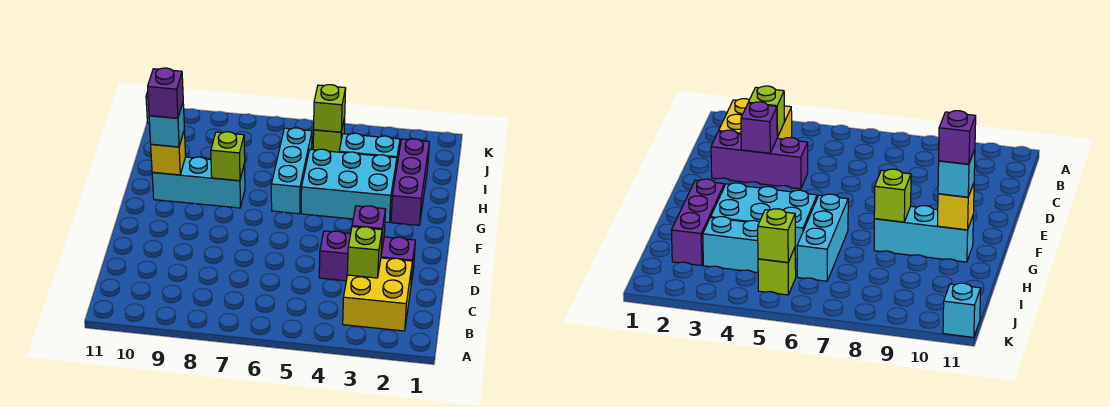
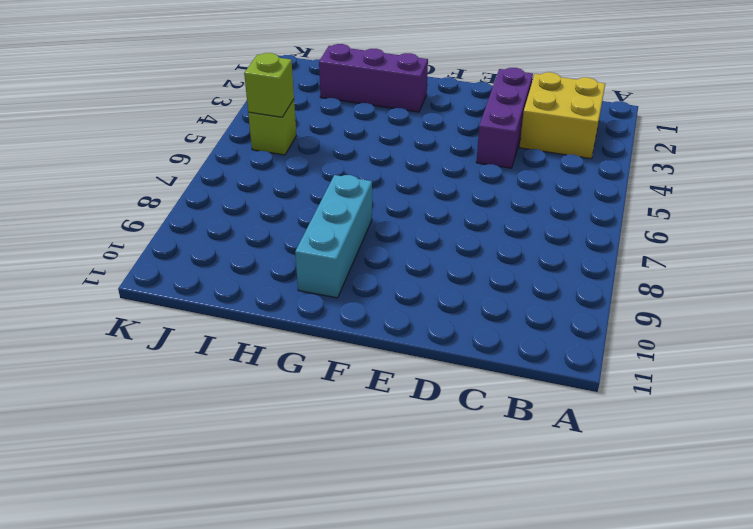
none -> cyan 2x3 brick [301,149,397,222]
none -> cyan 1x3 brick [271,128,312,214]
none -> cyan 1x2 brick [339,133,400,168]

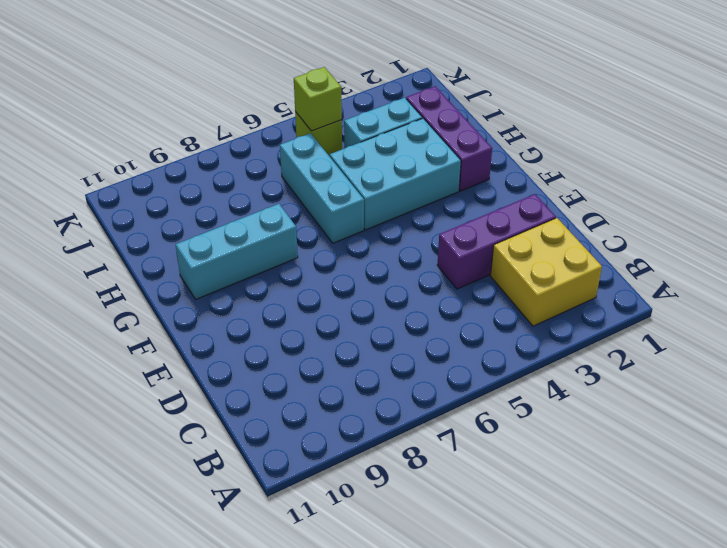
none -> cyan 1x1 brick [943,283,981,337]
none -> lime 1x1 brick [347,227,382,278]
none -> purple 1x1 brick [352,206,386,254]

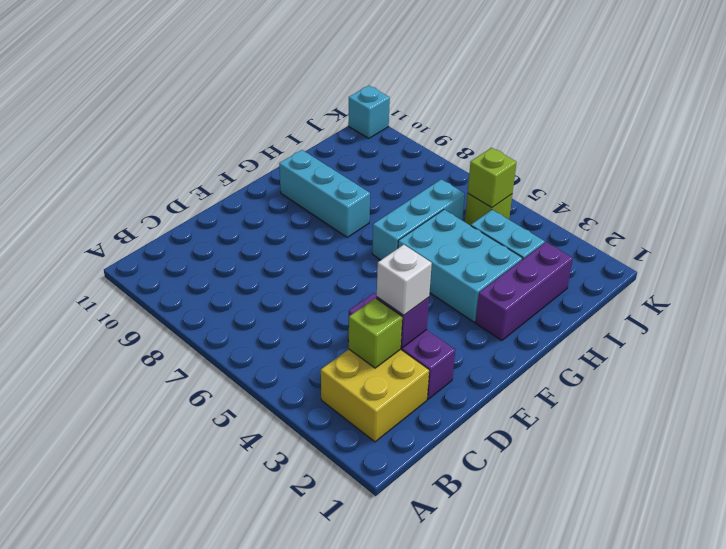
white 1x1 brick [377,245,432,315] -> none
none -> lime 1x1 brick [211,132,245,181]
none -> yellow 1x1 brick [151,130,186,175]
none -> cyan 1x1 brick [149,103,184,147]

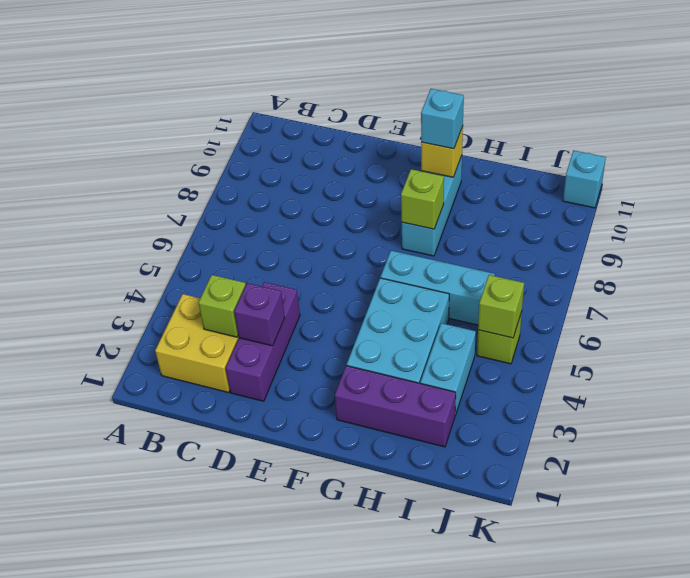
none -> purple 1x1 brick [148,68,183,118]

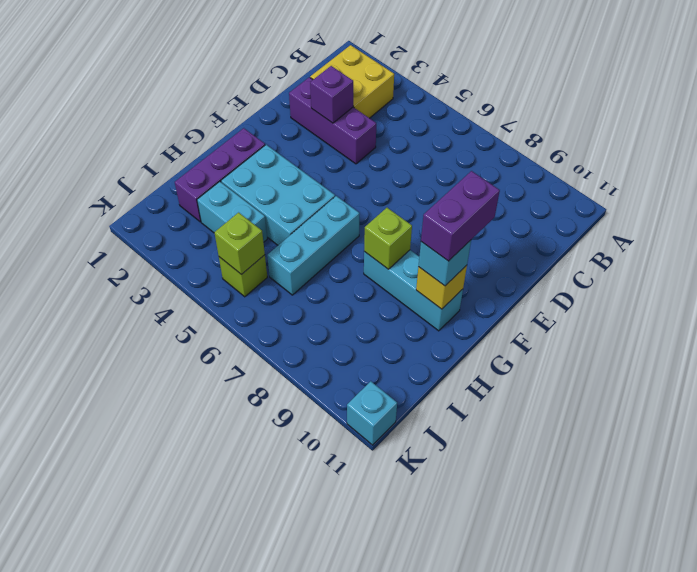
purple 1x2 brick [421,171,500,261] -> purple 1x1 brick [148,68,183,118]
none -> lime 1x1 brick [347,227,382,278]

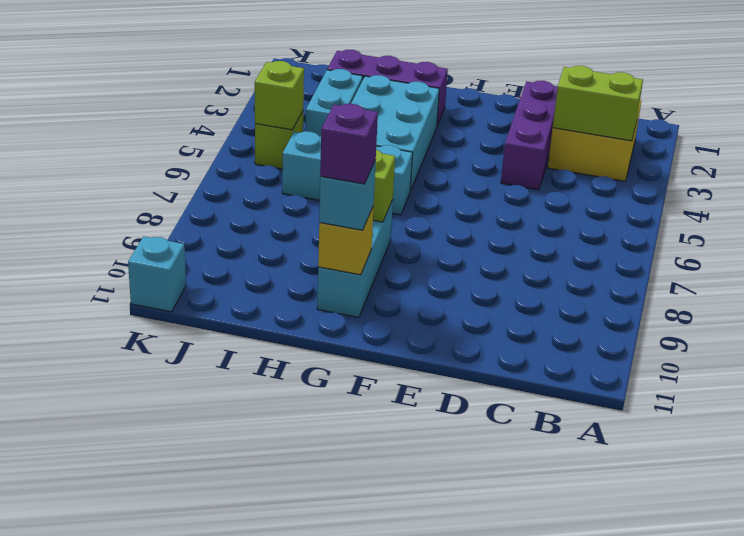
lime 1x2 brick [553,66,643,141] -> lime 1x1 brick [347,227,382,278]
none -> purple 1x1 brick [352,206,386,254]

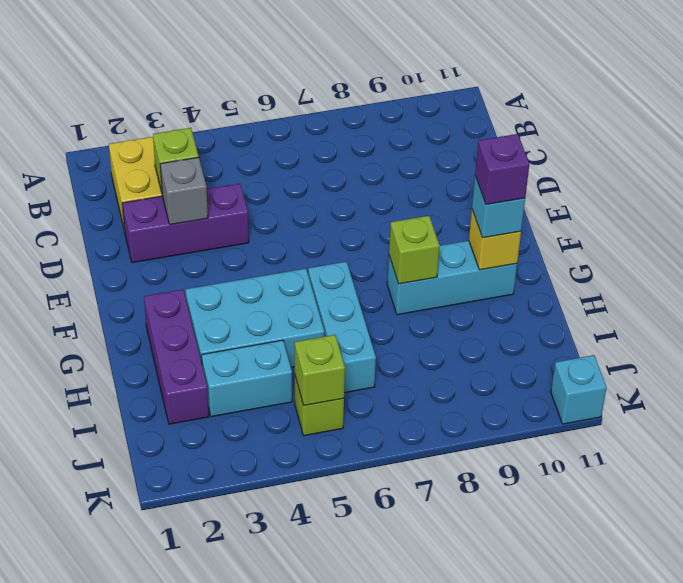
grey 1x1 brick [160,157,208,225] -> purple 1x1 brick [352,206,386,254]

